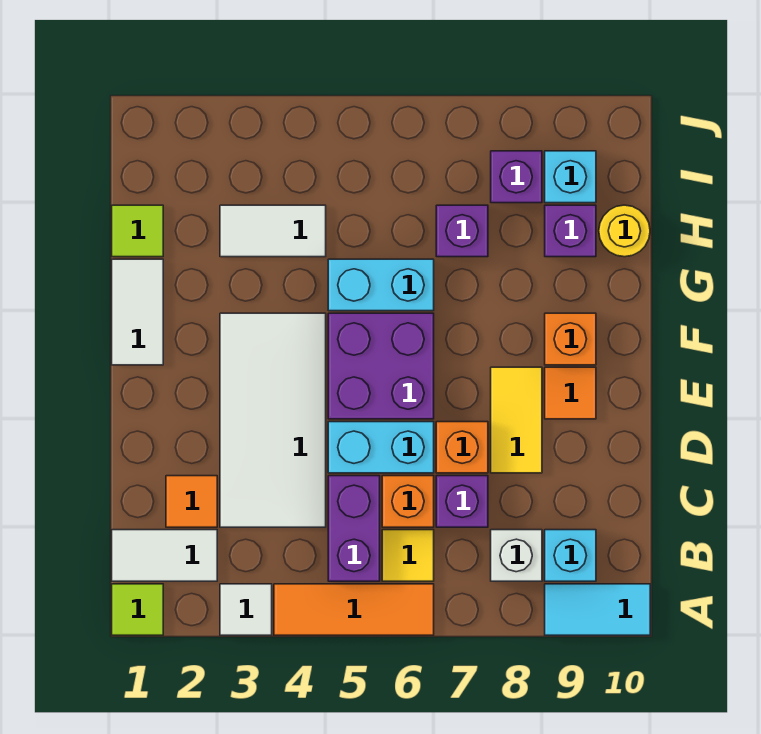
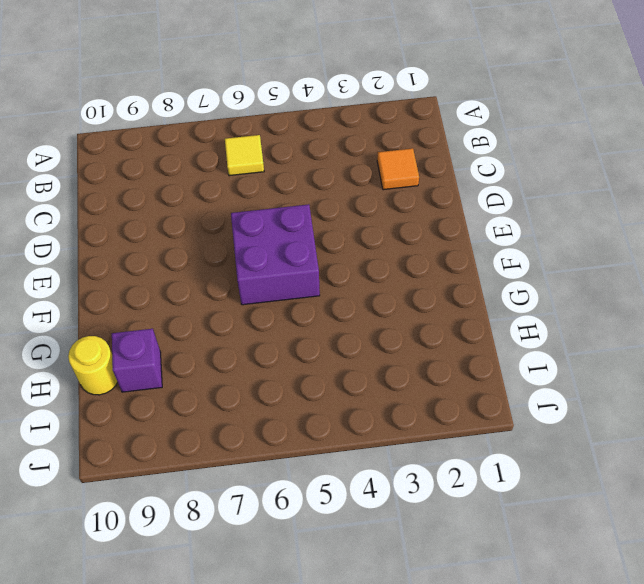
none -> lime 1x1 tile [112,584,163,635]
none -> white 1x1 tile [220,584,272,635]
none -> orange 1x3 tile [274,584,434,635]

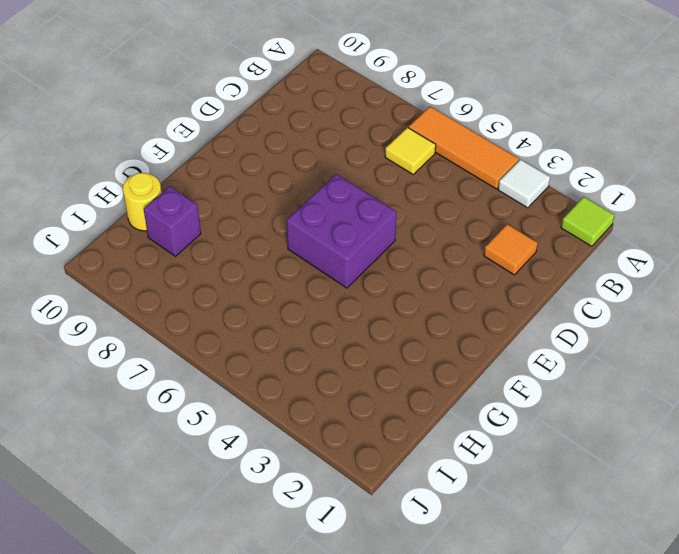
none -> cyan 1x2 tile [545,584,650,635]
none -> white 1x2 tile [112,530,217,581]
none -> purple 1x2 brick [328,476,380,581]

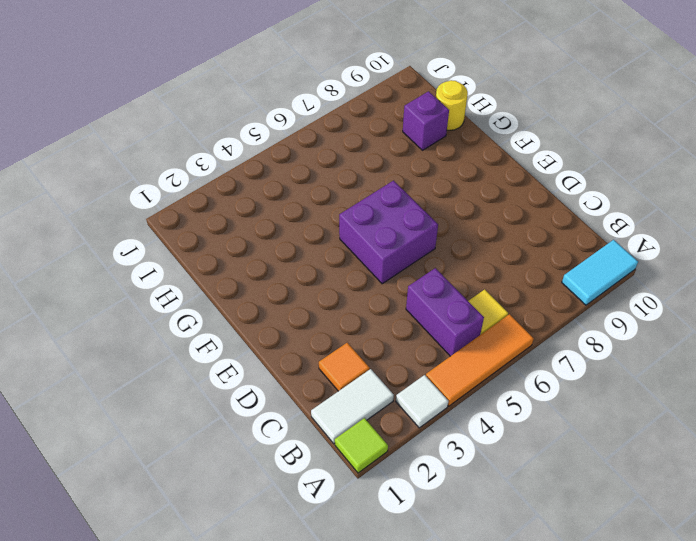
none -> white 1x1 brick [491,530,542,581]
none -> cyan 1x1 brick [545,530,596,581]
none -> white 2x4 tile [220,313,326,527]

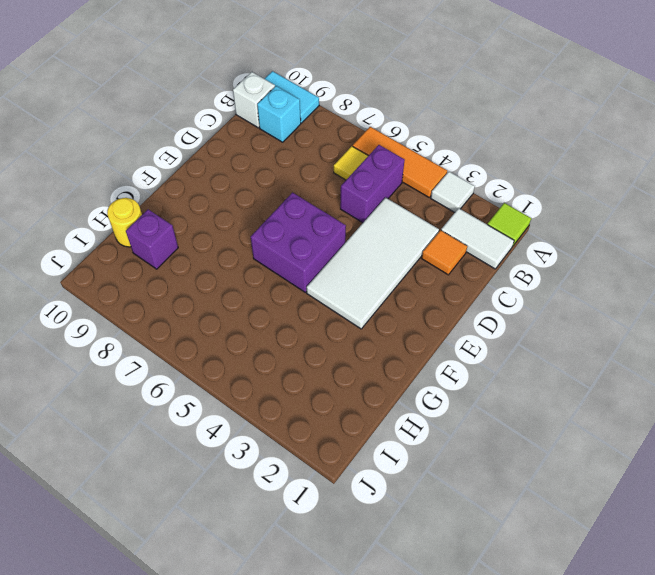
white 1x1 brick [233,72,275,128] -> white 1x1 brick moved to [491,530,542,581]
none -> orange 1x1 brick [382,476,434,527]
none -> purple 1x1 brick [436,476,488,527]
none -> cyan 1x2 brick [328,422,434,473]

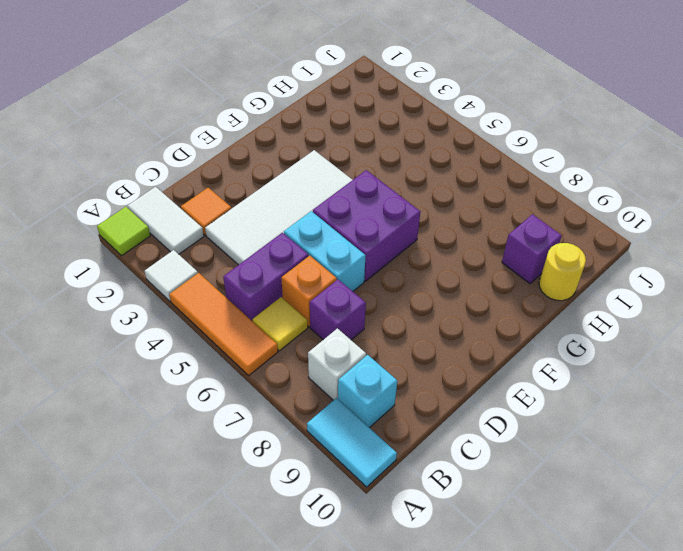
none -> orange 1x1 brick [436,422,488,473]
none -> yellow 1x2 tile [491,367,542,473]
none -> orange 1x1 tile [545,367,596,419]

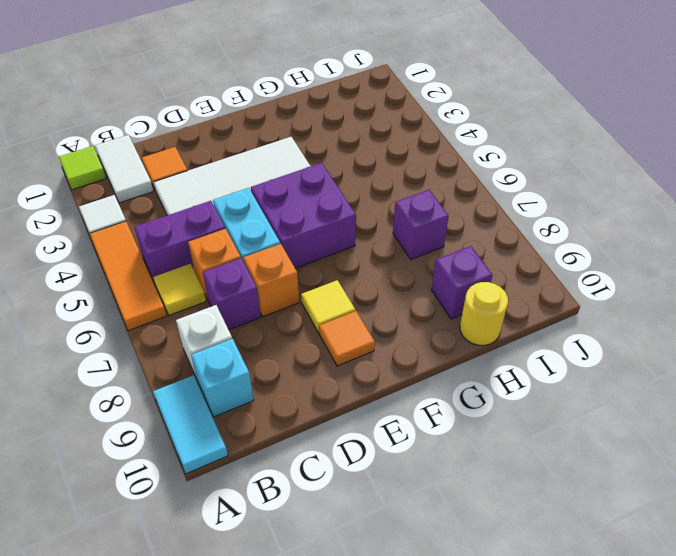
yellow 1x1 tile [301,280,355,333] -> yellow 1x2 tile [491,367,542,473]
none -> white 1x2 tile [112,259,163,365]
none -> orange 1x1 brick [545,313,596,365]
none -> cyan 1x2 brick [328,259,434,311]

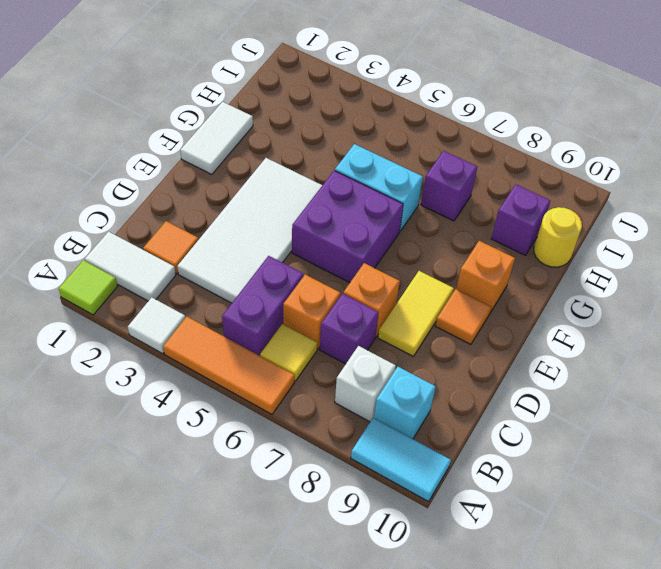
none -> cyan 1x2 brick [328,422,434,473]
none -> lime 1x1 tile [112,205,163,257]
none -> white 1x2 tile [220,205,326,257]

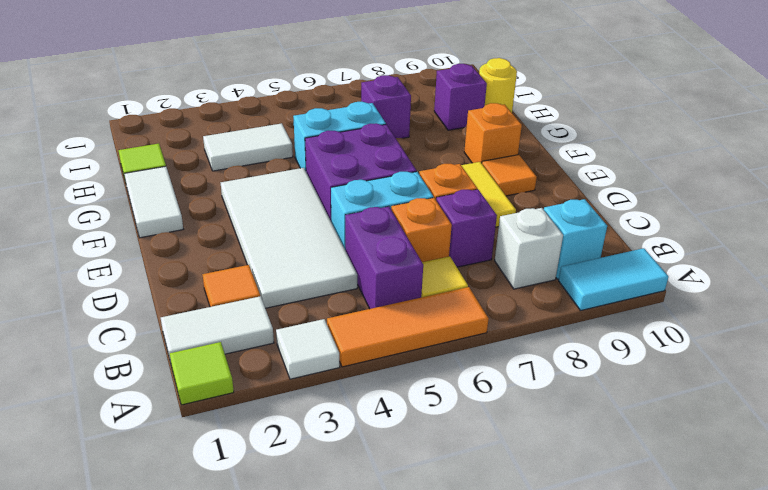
none -> purple 1x1 brick [491,151,542,203]
none -> cyan 1x1 brick [545,151,596,203]

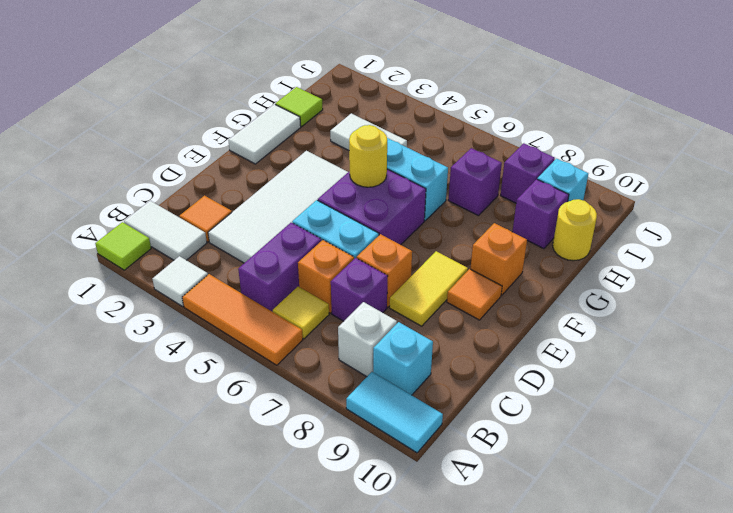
yellow 1x1 round brick [349,125,387,187] -> none

